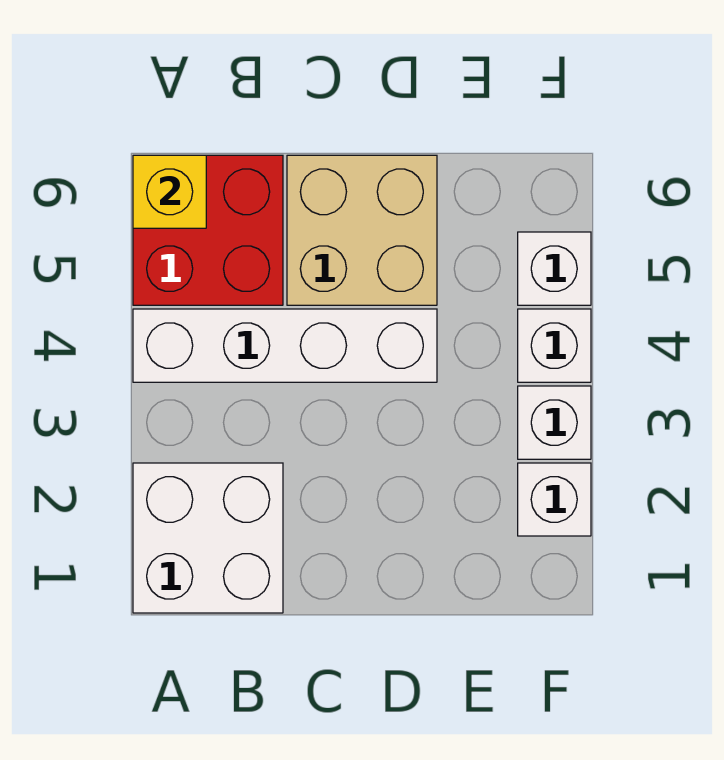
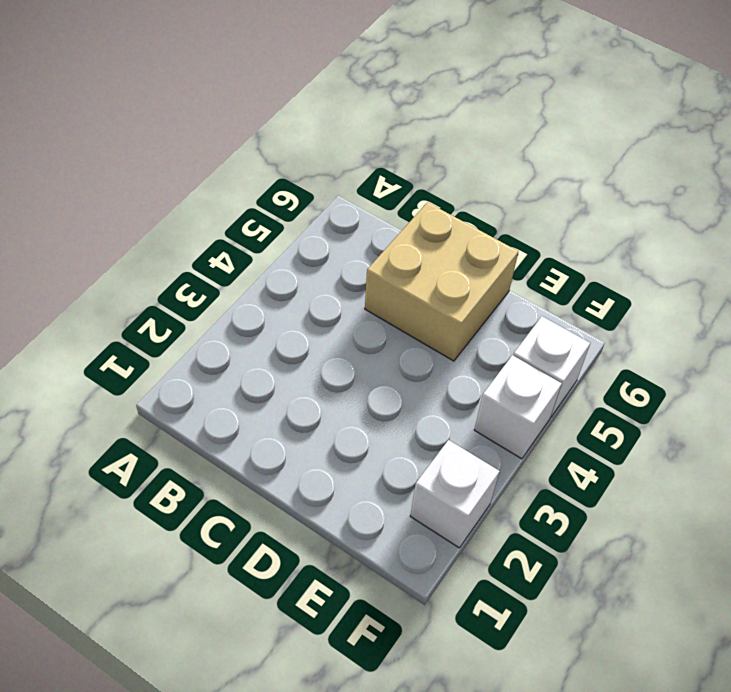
none -> white 2x2 brick [133,463,283,613]
none -> white 1x4 brick [133,309,437,382]

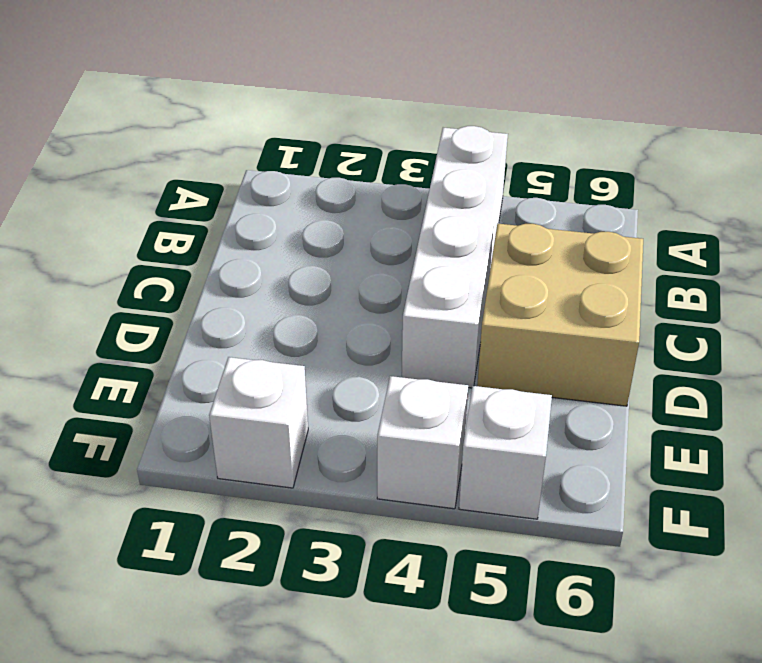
none -> white 2x2 brick [133,463,283,613]
none -> red 2x2 brick [133,155,283,305]

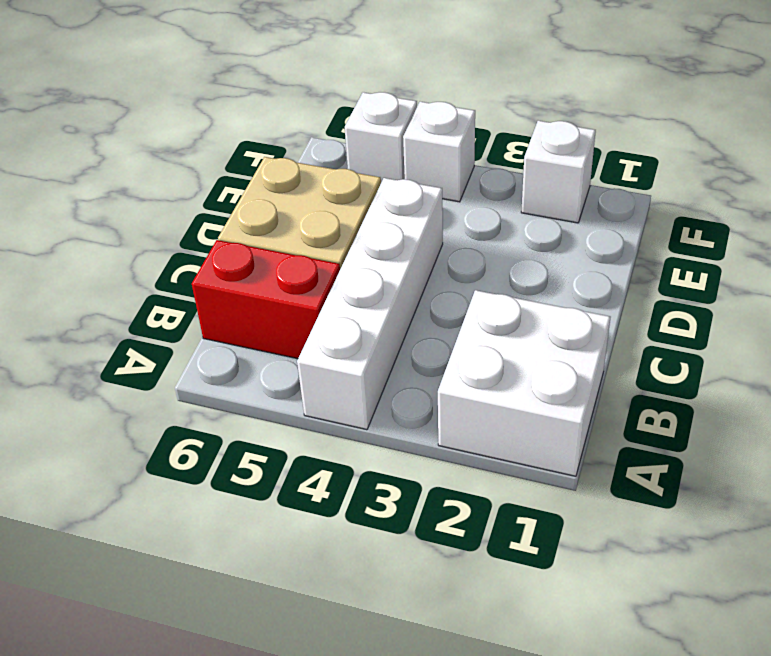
red 1x2 brick [192,240,340,359] -> red 2x2 brick [133,155,283,305]
none -> white 1x1 brick [518,386,591,459]
none -> yellow 1x1 brick [133,155,206,228]

